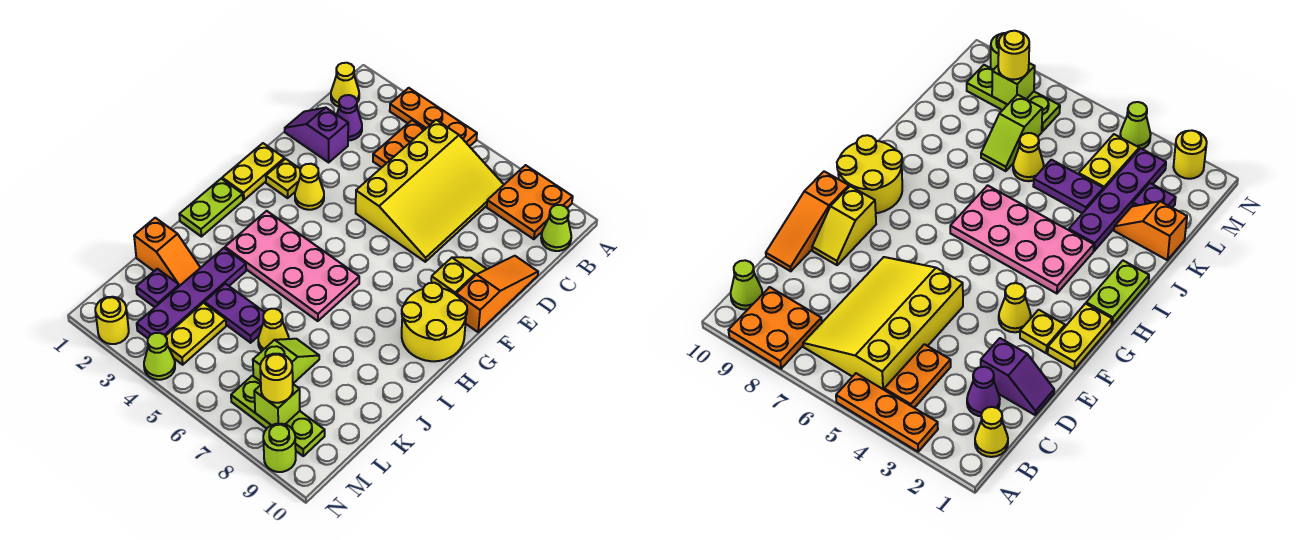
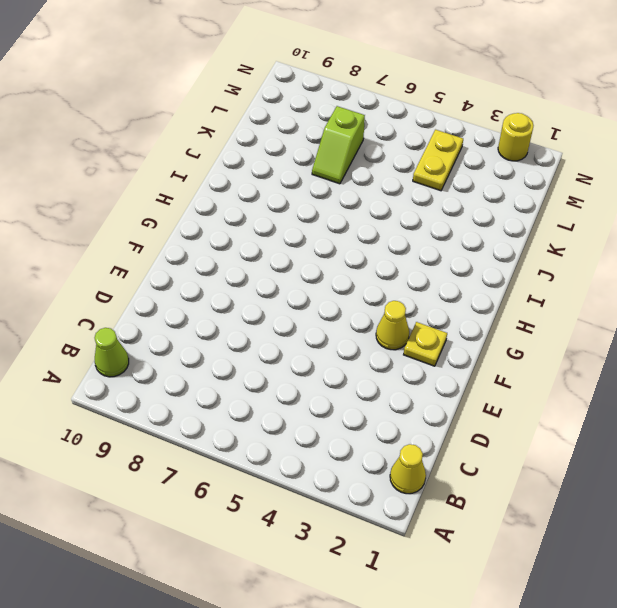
none -> orange 1x3 plate [390,88,477,146]
none -> orange 2x2 plate [487,165,573,239]
none -> orange 1x2 plate [373,120,425,167]

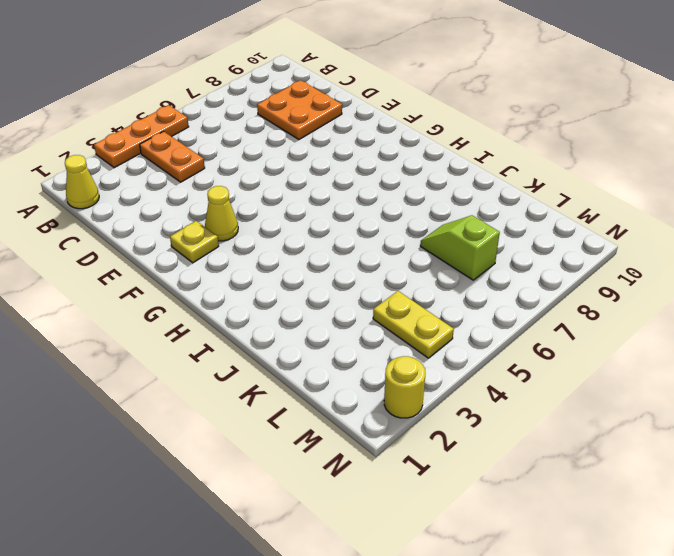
orange 2x2 plate [257,80,342,140] -> orange 2x2 plate moved to [487,165,573,239]
none -> yellow 3x4 slope [356,120,504,262]
none -> lime 1x1 cone [541,205,571,251]
none -> purple 1x1 cone [337,95,362,140]

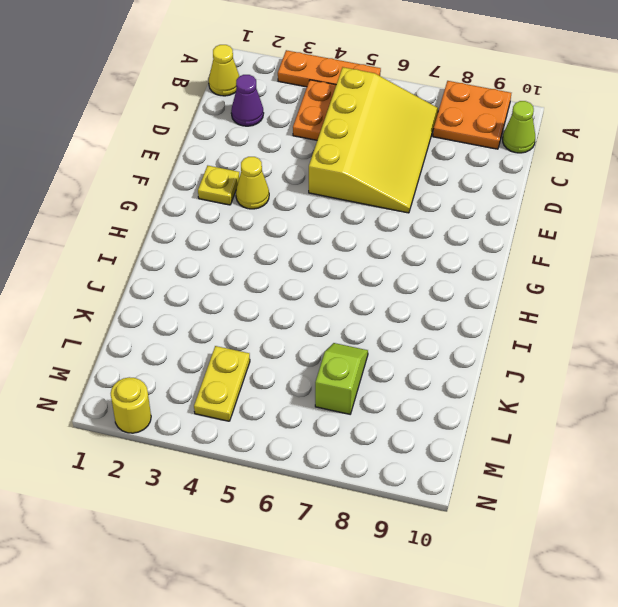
none -> purple 1x2 slope [285,108,348,162]
none -> orange 1x3 slope [456,256,538,332]
none -> yellow 1x2 slope [431,257,487,295]

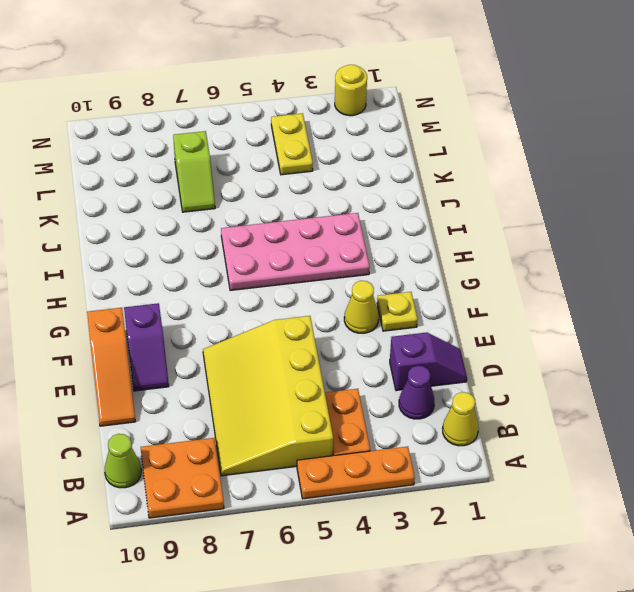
purple 1x2 slope [124,303,169,391] -> yellow 1x2 slope [431,257,487,295]
none -> yellow 1x2 plate [222,143,285,200]
none -> yellow 2x2 round brick [402,283,467,361]
none -> lime 1x2 plate [179,179,243,237]

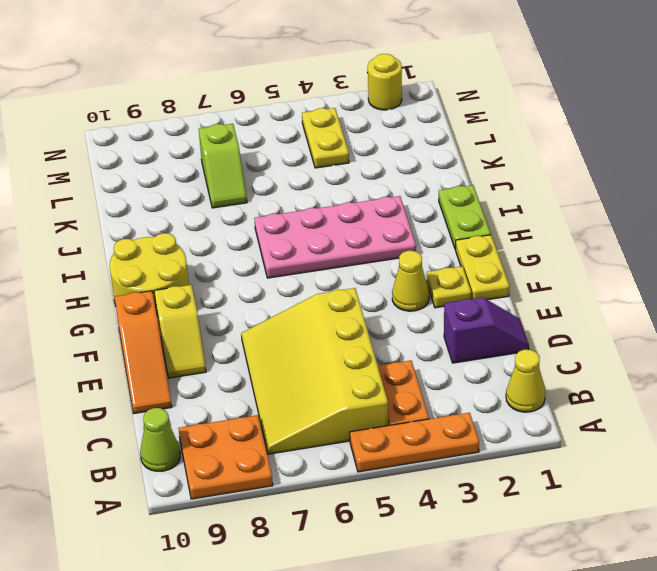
none -> purple 1x1 cone [337,95,362,140]
none -> purple 1x4 plate [137,248,246,338]
none -> orange 1x2 slope [134,218,200,286]

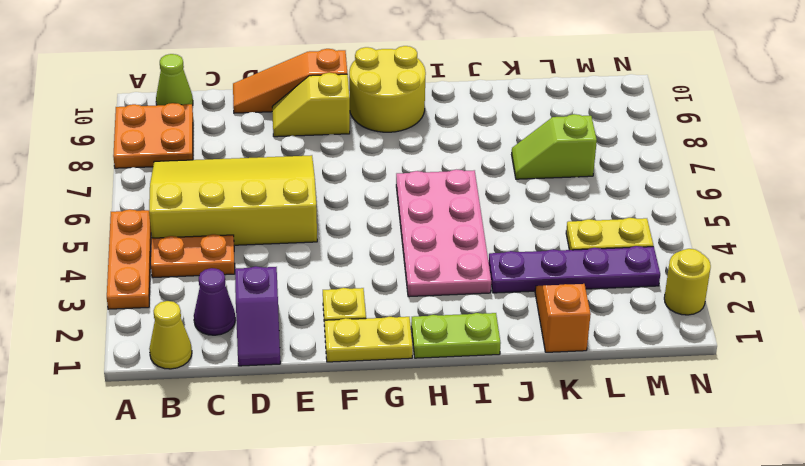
none -> yellow 1x1 cone [295,164,324,210]
none -> purple 1x2 plate [205,284,265,343]
none -> yellow 1x1 cone [258,309,289,351]

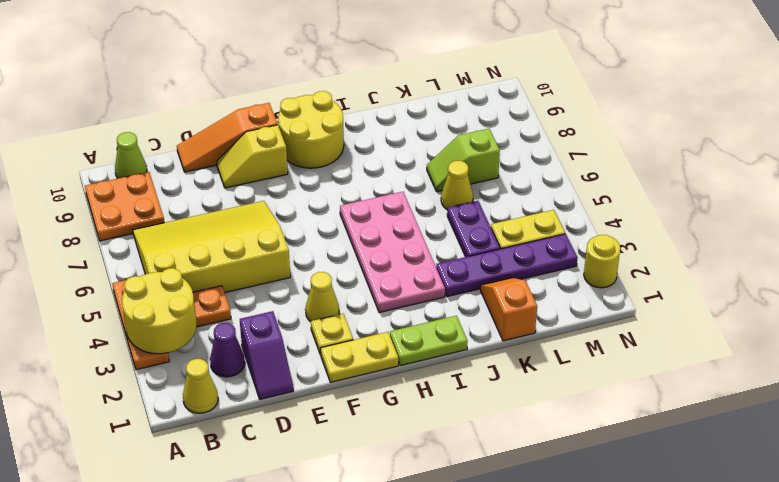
yellow 2x2 round brick [122,268,196,354] -> none
none -> purple 1x1 plate [136,269,179,307]
none -> lime 1x3 plate [231,376,325,456]
none -> lime 1x1 cone [144,333,175,380]

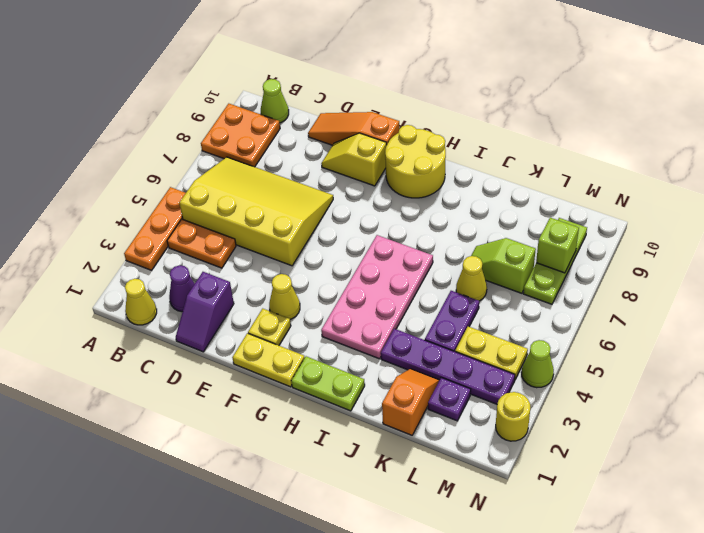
none -> lime 1x1 round brick [263,424,296,472]
none -> yellow 1x1 round brick [260,354,293,403]

